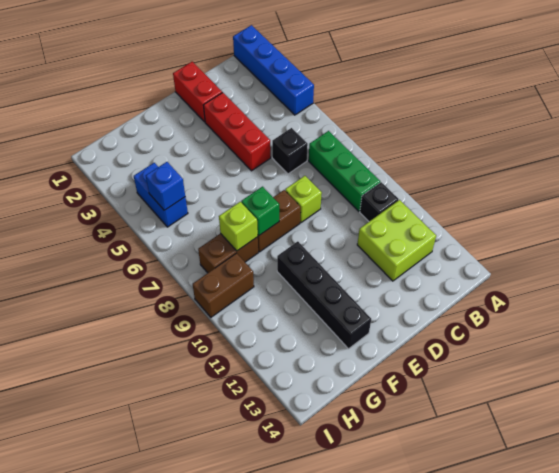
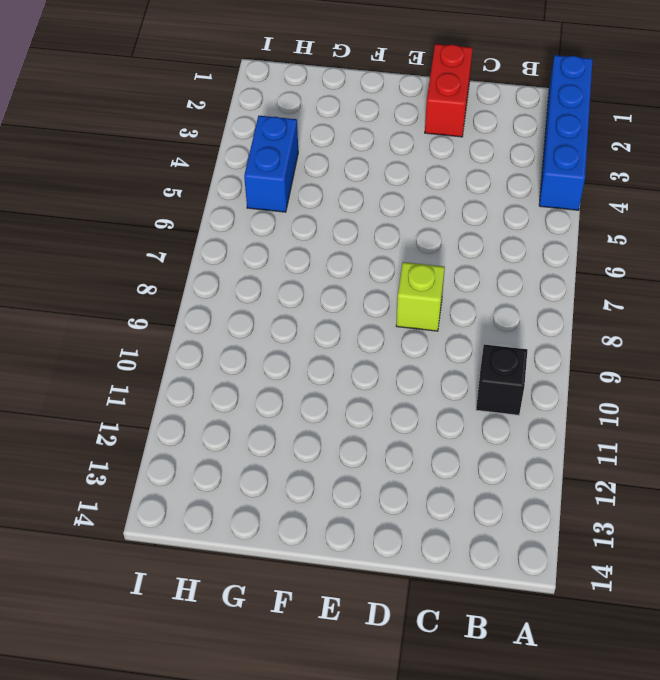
none -> green 1x3 brick [309,131,380,211]
none -> lime 2x2 brick [357,200,436,281]
none -> black 1x1 brick [272,128,308,174]

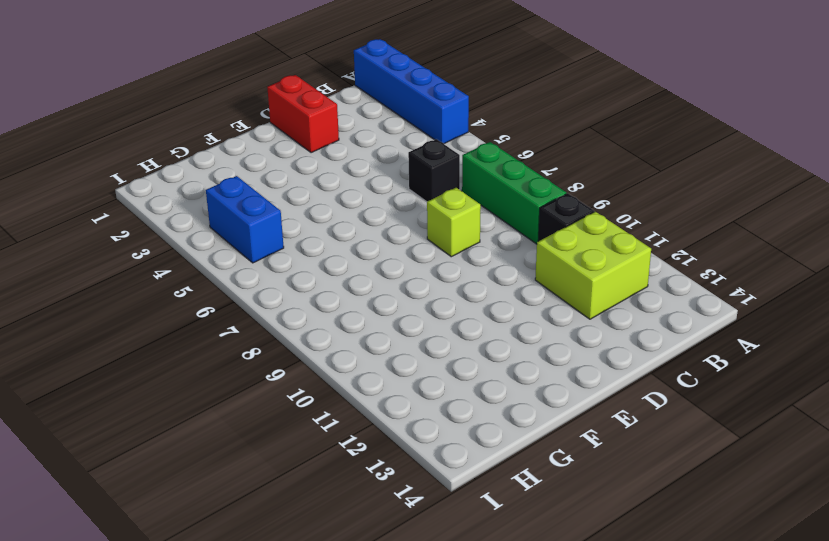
none -> red 1x3 brick [203,92,271,171]
none -> brown 1x2 brick [258,190,301,252]
none -> black 1x4 brick [277,241,371,349]

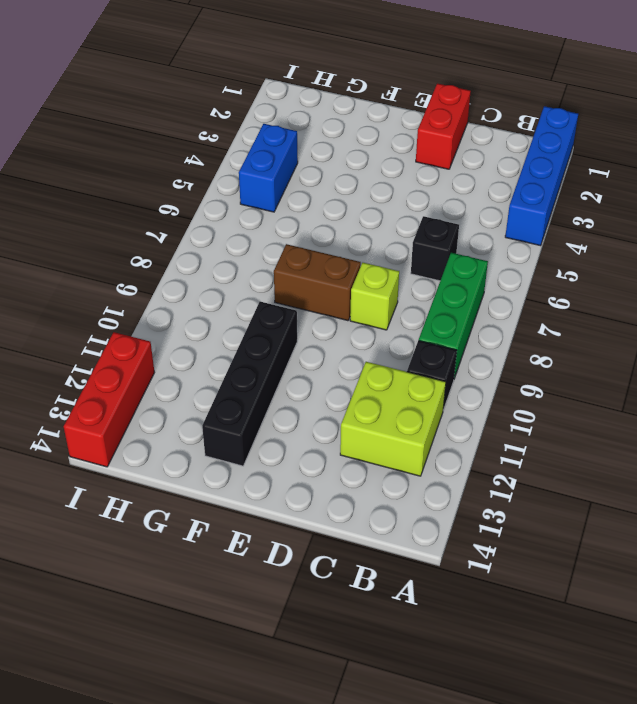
red 1x3 brick [64,332,154,467] -> red 1x3 brick moved to [203,92,271,171]
none -> brown 1x2 brick [198,233,258,273]
none -> brown 1x2 brick [193,253,254,317]
none -> green 1x1 brick [241,187,279,236]

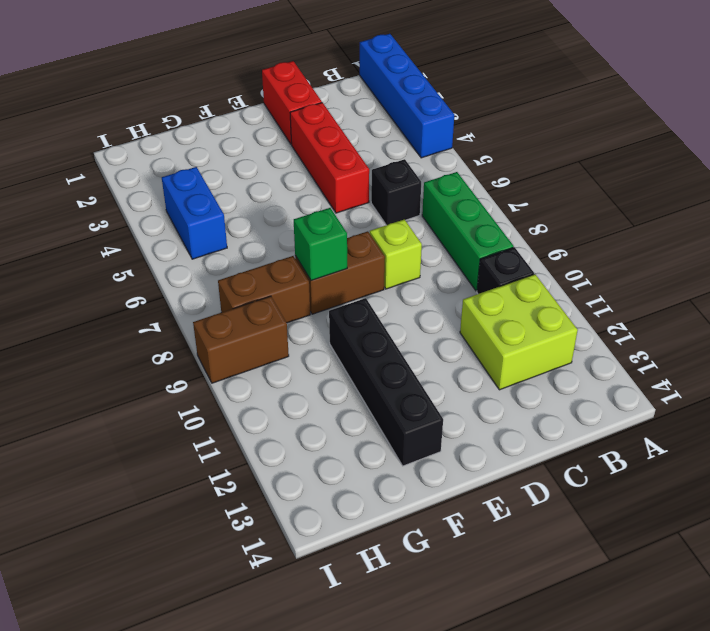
none -> lime 1x1 brick [219,202,258,251]
none -> blue 1x1 brick [146,162,185,210]

